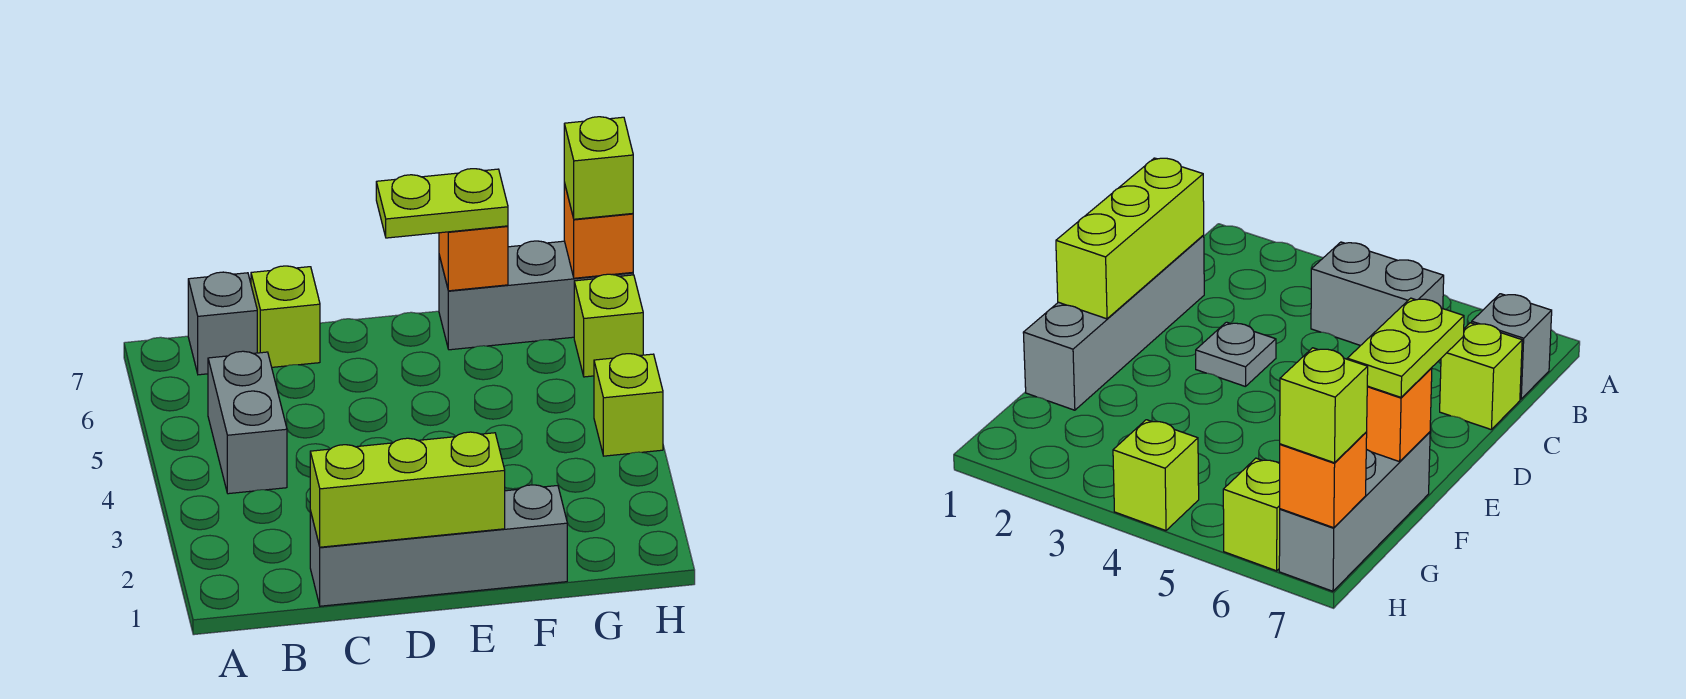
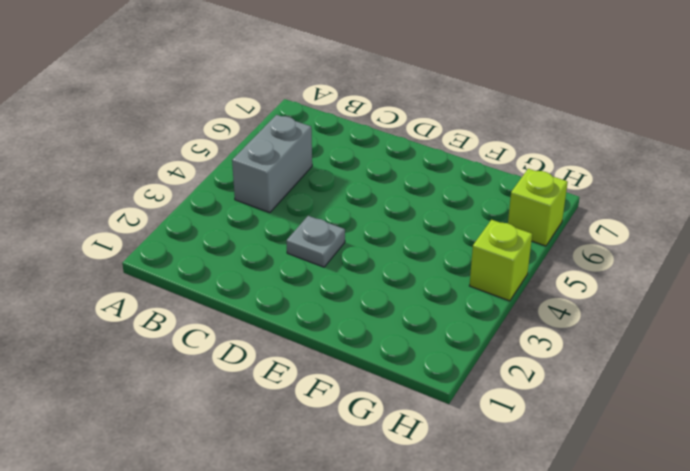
none -> grey 1x1 brick [188,272,257,375]
none -> grey 1x4 brick [310,485,567,606]
none -> lime 1x1 brick [251,266,320,367]

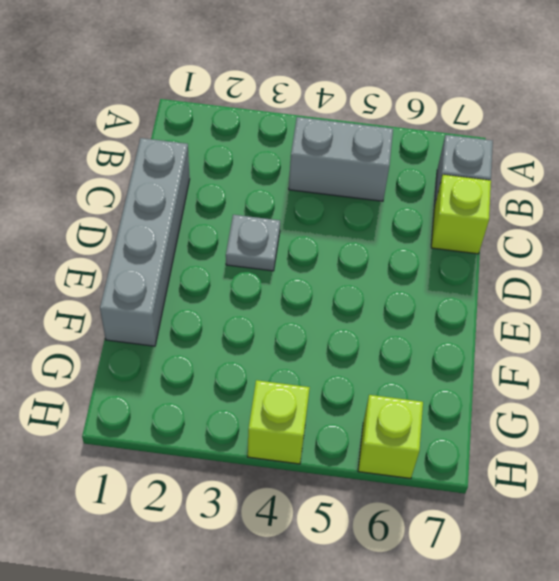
none -> grey 1x3 brick [439,241,633,350]
none -> lime 1x3 brick [310,432,505,547]
none -> orange 1x1 brick [439,226,508,291]

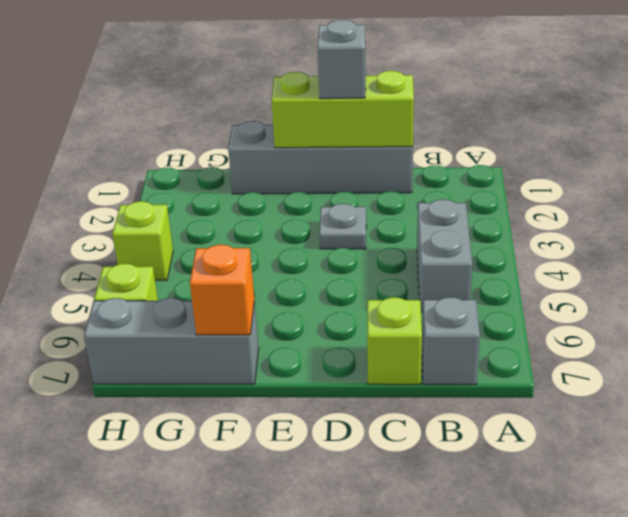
grey 1x1 brick [318,20,366,99] -> none
none -> orange 1x1 brick [564,183,633,278]
none -> lime 1x2 plate [376,169,508,238]
none -> lime 1x1 brick [564,117,633,219]

